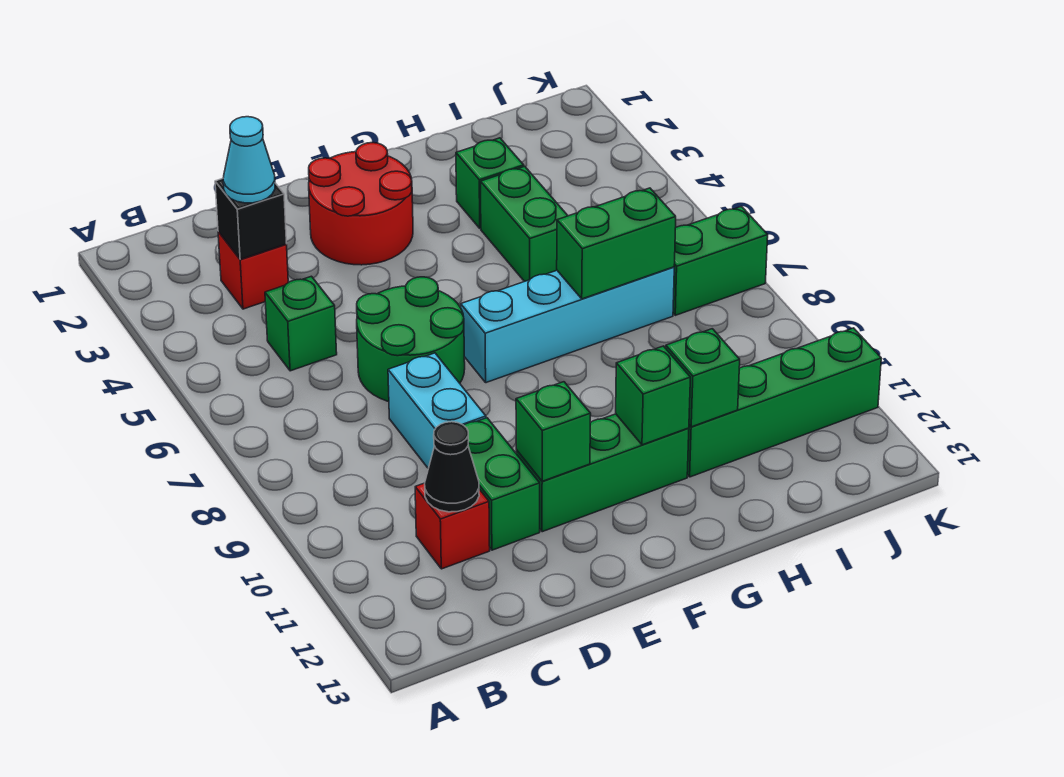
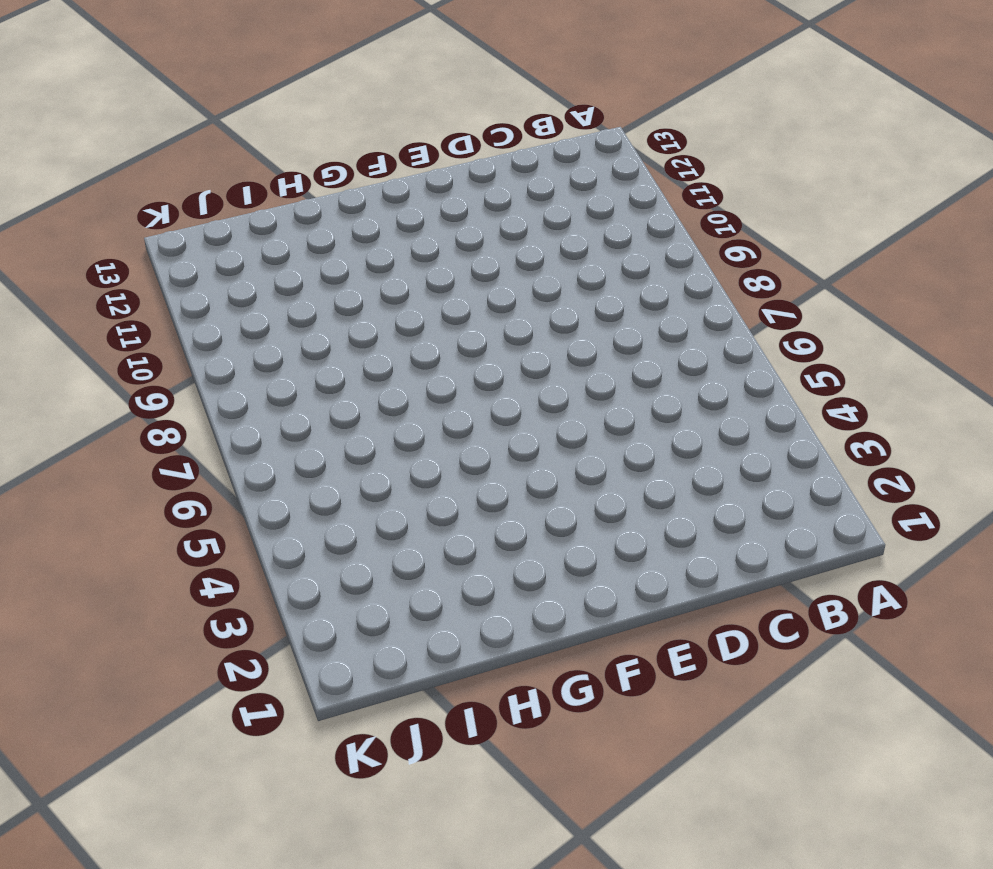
none -> red 1x1 brick [218,232,288,309]
none -> green 1x1 brick [265,276,337,371]
none -> red 1x1 brick [415,483,490,569]

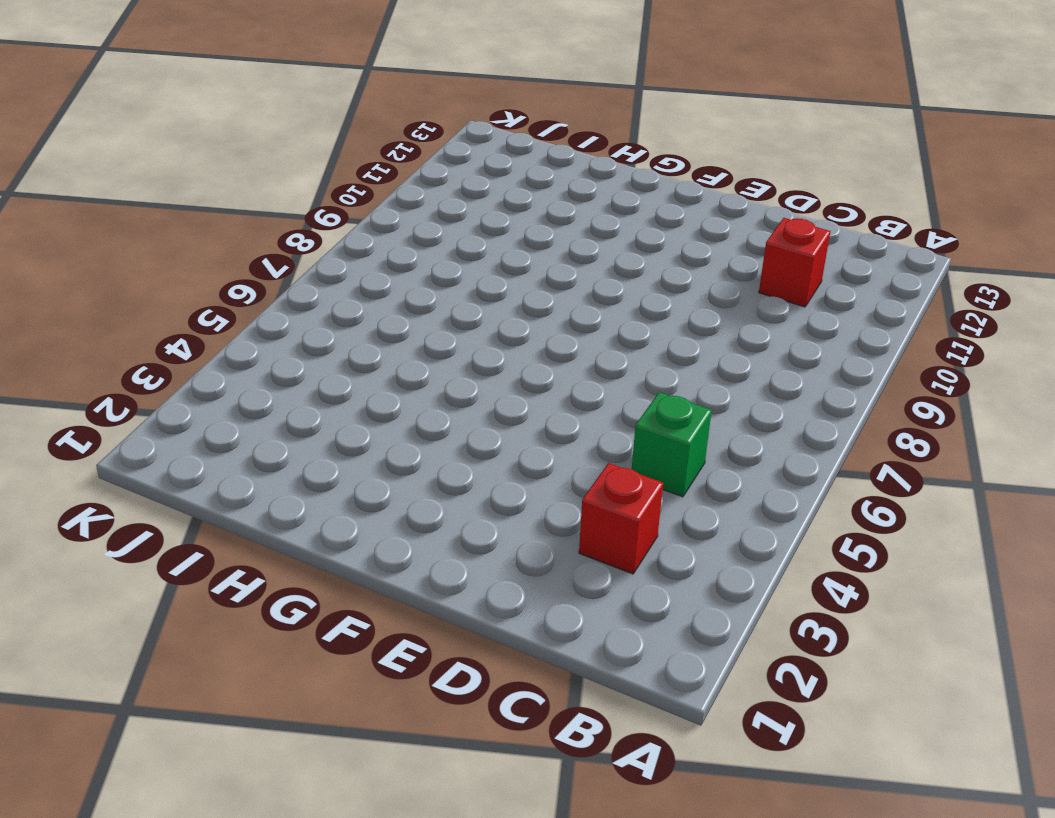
none -> green 2x2 round brick [357,277,465,402]
none -> cyan 1x2 brick [388,353,486,468]
none -> green 1x2 brick [464,418,540,550]

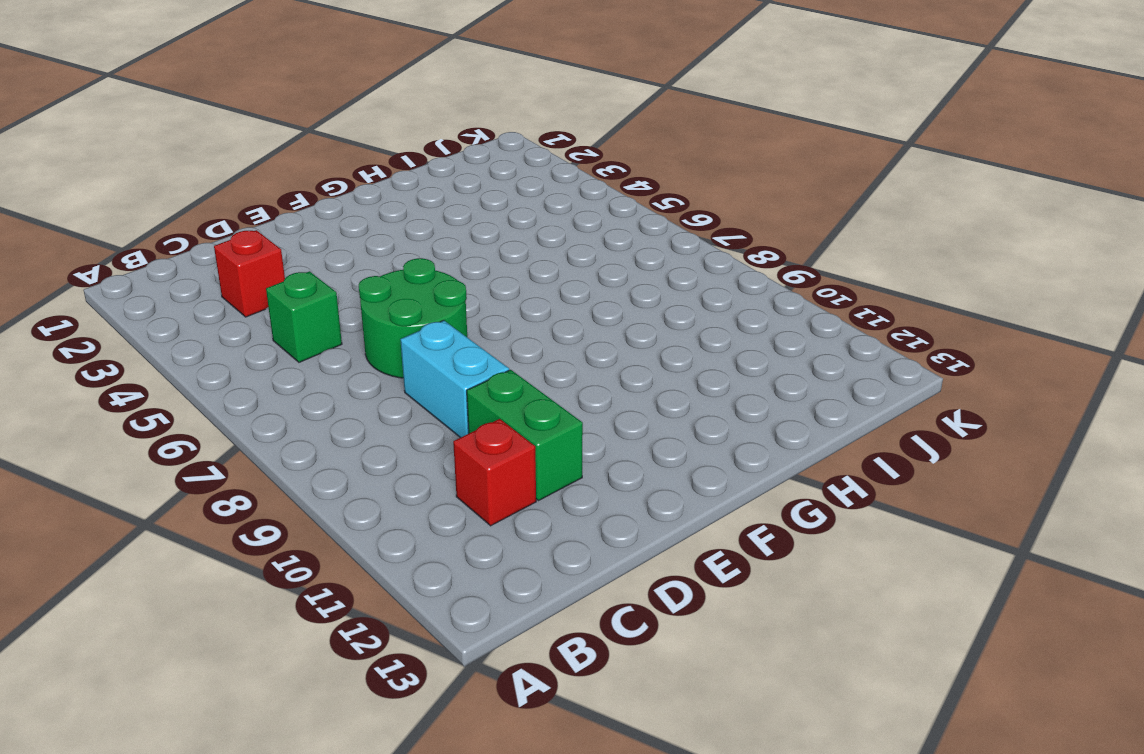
none -> red 2x2 round brick [309,143,413,265]
none -> green 1x3 brick [516,414,689,532]
none -> cyan 1x4 brick [461,267,674,383]

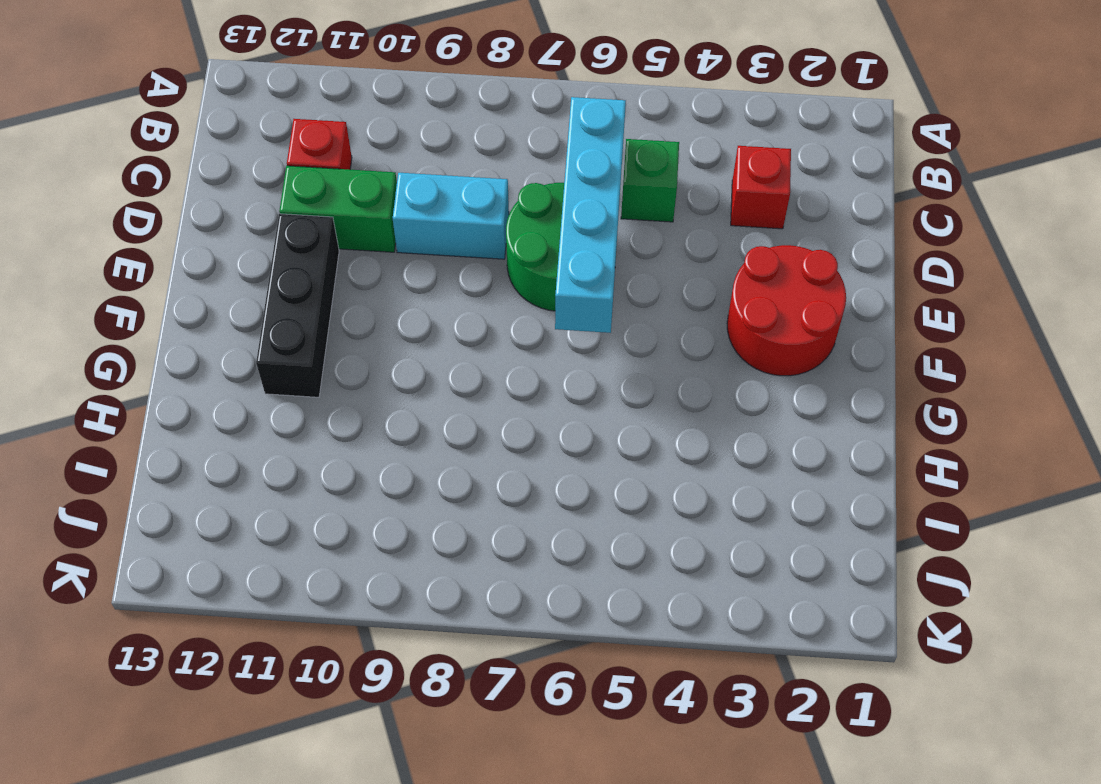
cyan 1x4 brick [555,97,626,333] -> cyan 1x4 brick moved to [461,267,674,383]
black 1x3 brick [256,214,339,397] -> green 1x3 brick [516,414,689,532]
none -> green 1x1 brick [456,138,524,228]
none -> green 1x2 brick [481,166,568,282]
none -> green 1x4 brick [687,328,881,477]

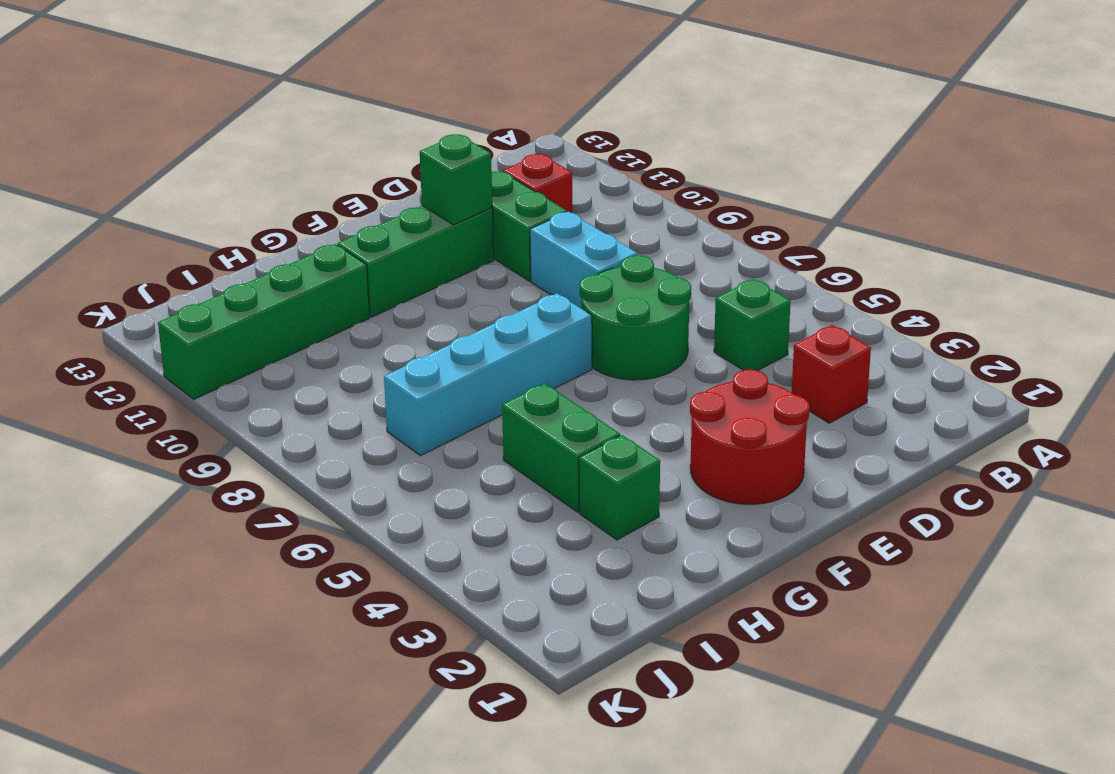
none -> green 1x2 brick [673,207,768,315]
none -> black 1x1 brick [215,179,287,259]
none -> black 1x1 cone [425,422,479,512]

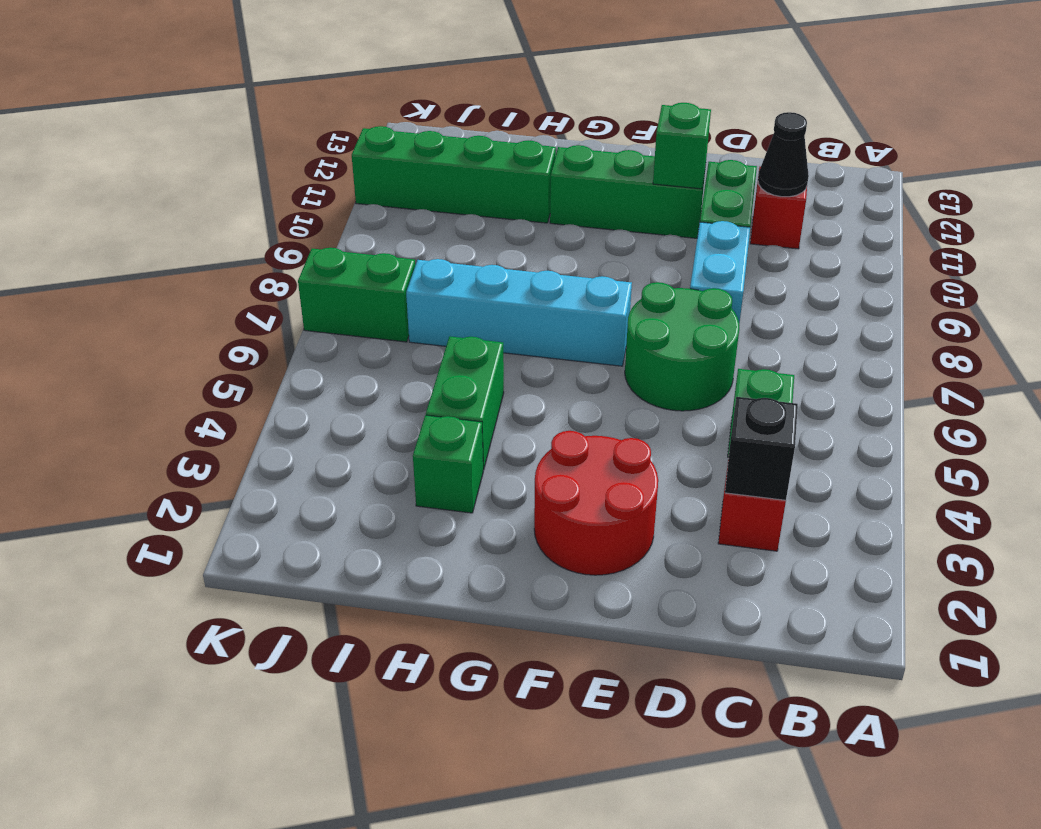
none -> green 1x1 brick [616,346,690,445]
none -> green 1x2 brick [557,188,676,299]
none -> green 1x1 brick [666,329,740,427]

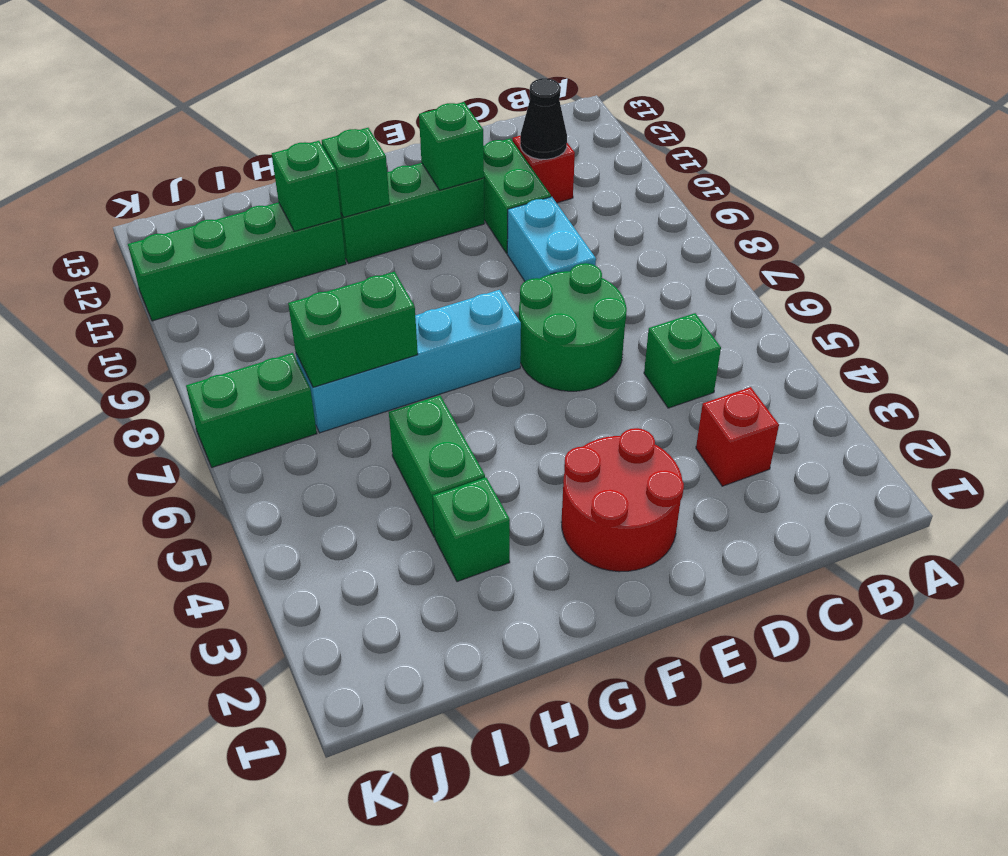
none -> black 1x1 brick [215,179,287,259]
none -> cyan 1x1 cone [223,117,275,203]

